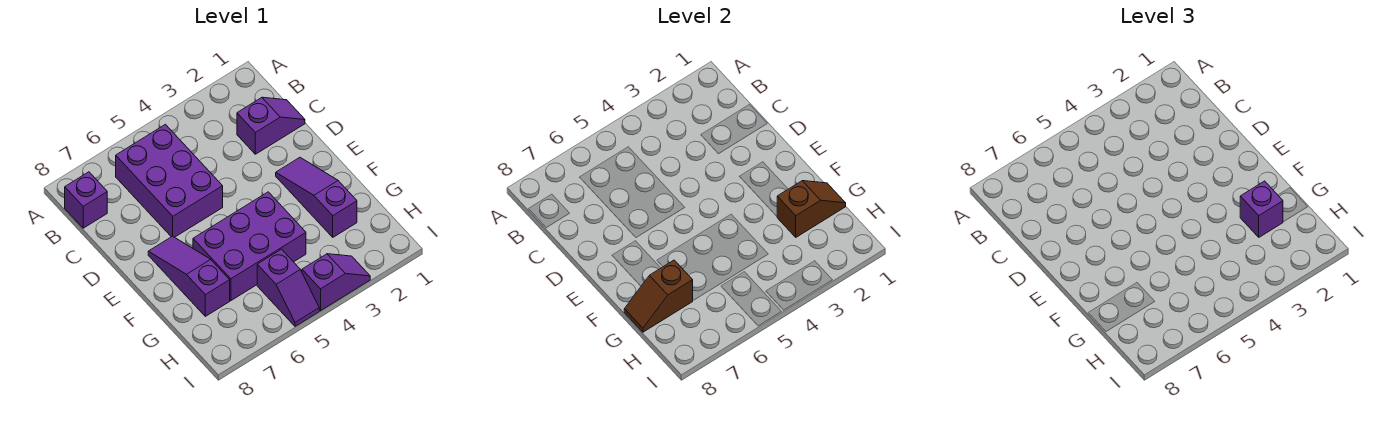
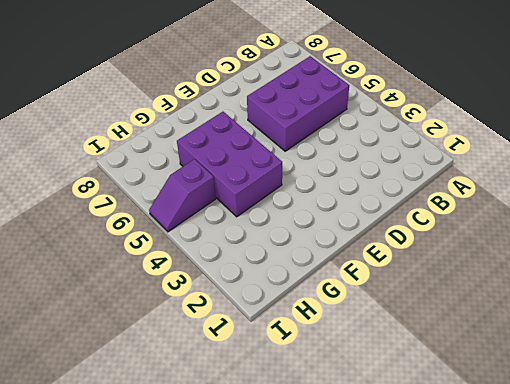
none -> purple 1x1 brick [65,172,107,228]
none -> purple 1x2 slope [237,97,305,154]

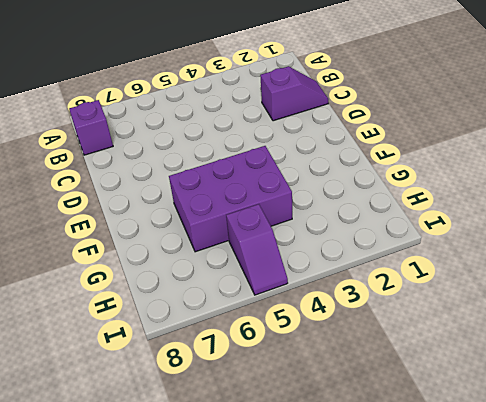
none -> purple 2x3 brick [116,124,223,237]
none -> purple 1x3 slope [276,158,357,237]

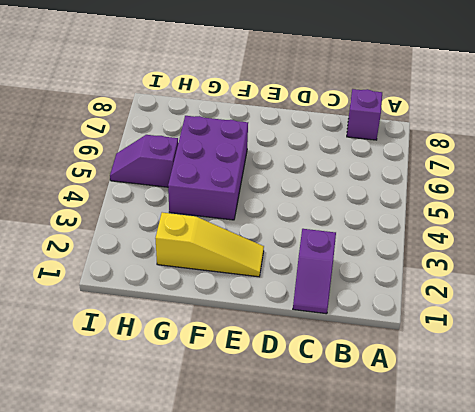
yellow 1x3 slope [155,212,264,277] -> purple 1x3 slope [276,158,357,237]
none -> purple 2x3 brick [116,124,223,237]
none -> purple 1x3 slope [148,236,230,316]

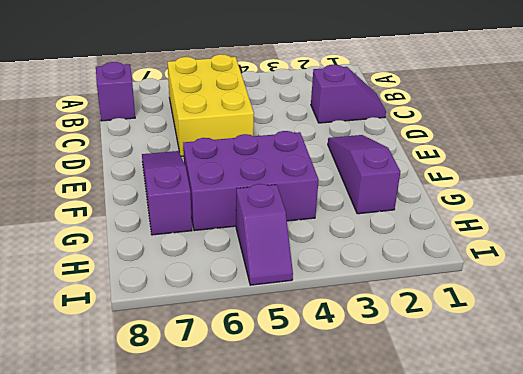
yellow 2x3 brick [168,54,254,156] -> purple 2x3 brick [116,124,223,237]
none -> purple 1x2 slope [302,254,370,311]
none -> brown 1x2 slope [777,181,846,237]

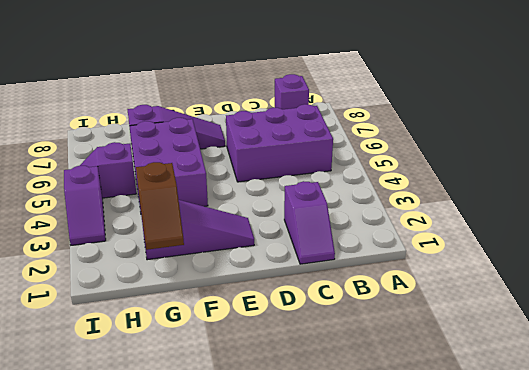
none -> brown 1x2 slope [624,260,693,332]
none -> purple 1x1 brick [1240,181,1283,237]

